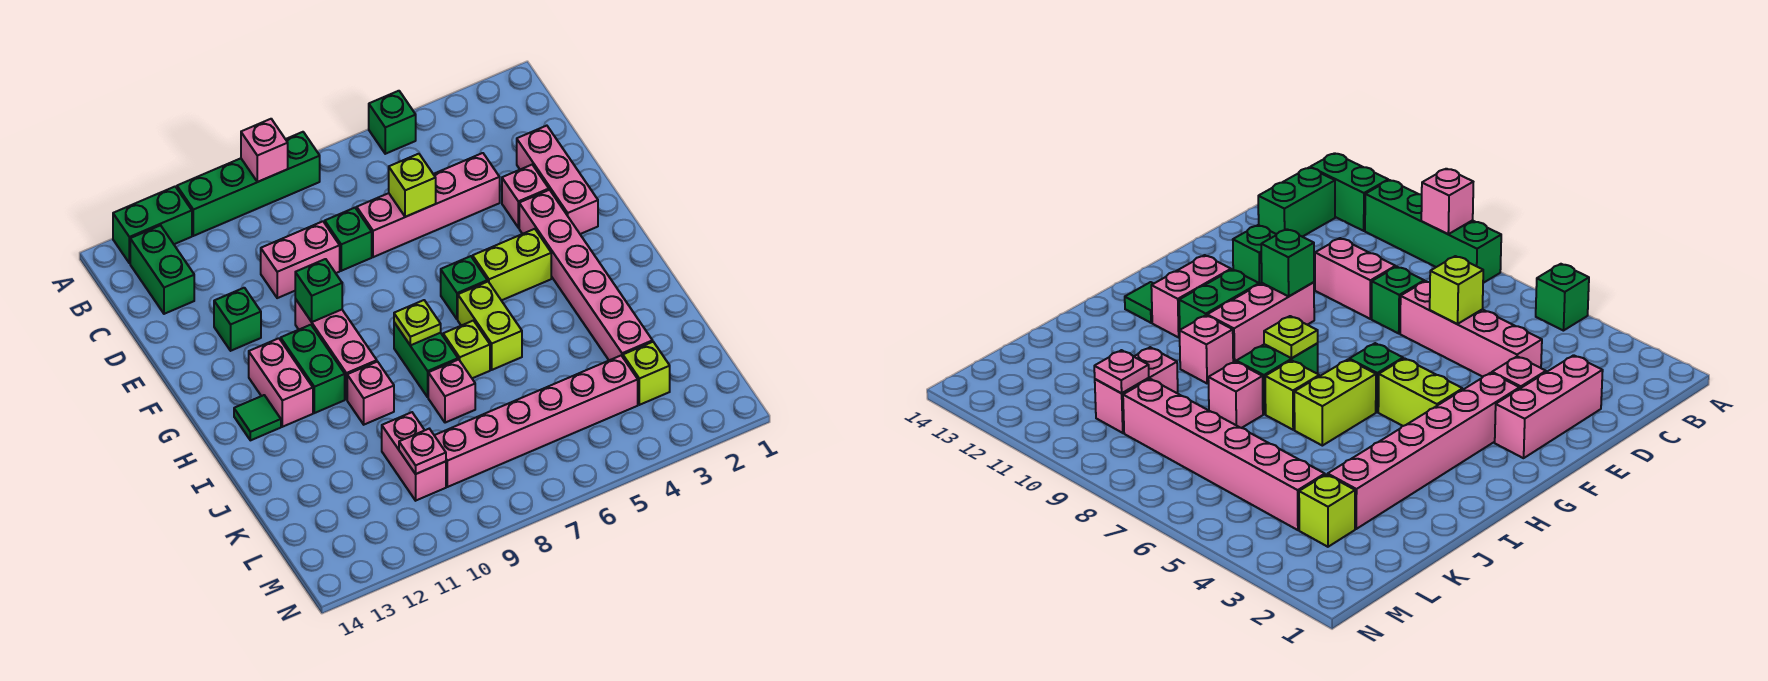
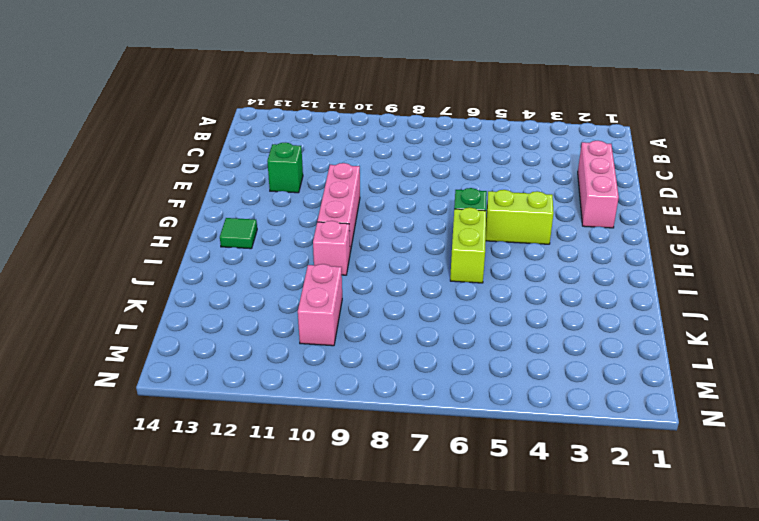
none -> green 1x1 brick [369,91,416,154]
none -> green 1x4 brick [177,132,320,236]
none -> green 1x2 brick [113,187,192,263]
none -> green 1x2 brick [130,225,194,314]

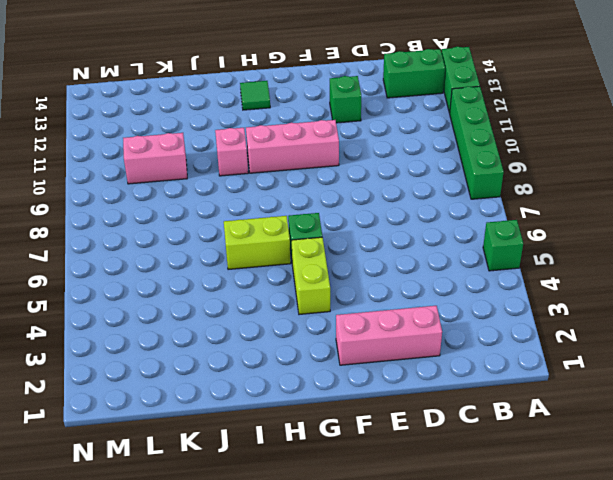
none -> pink 1x4 brick [357,153,500,257]
none -> green 1x1 brick [325,208,372,271]
none -> pink 1x2 brick [261,221,340,298]
none -> pink 1x1 brick [502,165,549,228]

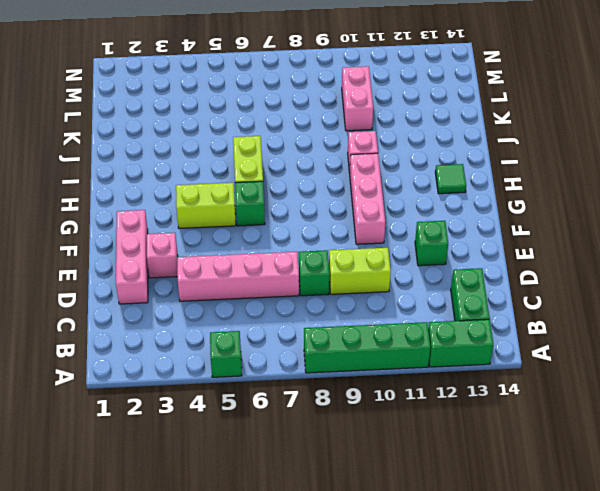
lime 1x2 brick [329,248,391,294] -> pink 1x2 brick [261,221,340,298]
none -> pink 1x6 brick [519,190,653,360]
none -> green 1x2 brick [281,325,345,413]
none -> pink 1x2 brick [249,338,313,427]
none -> green 1x2 brick [394,323,458,397]

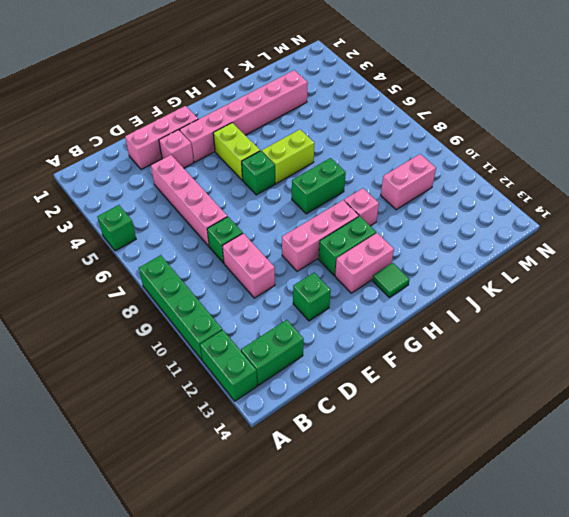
none -> lime 1x1 brick [443,321,490,378]
none -> pink 1x1 brick [428,360,475,423]
none -> lime 1x1 brick [623,342,670,405]
none -> pink 1x6 brick [434,356,638,487]

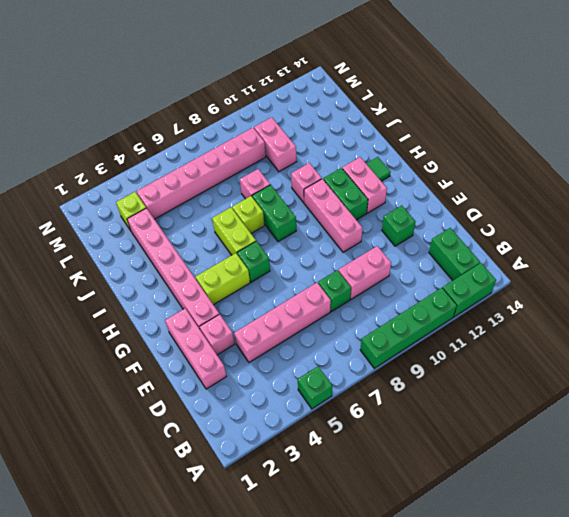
none -> pink 1x1 brick [241,119,288,182]
none -> lime 1x1 brick [389,154,436,217]
none -> green 1x1 brick [295,259,342,322]
none -> lime 1x1 plate [394,300,441,345]

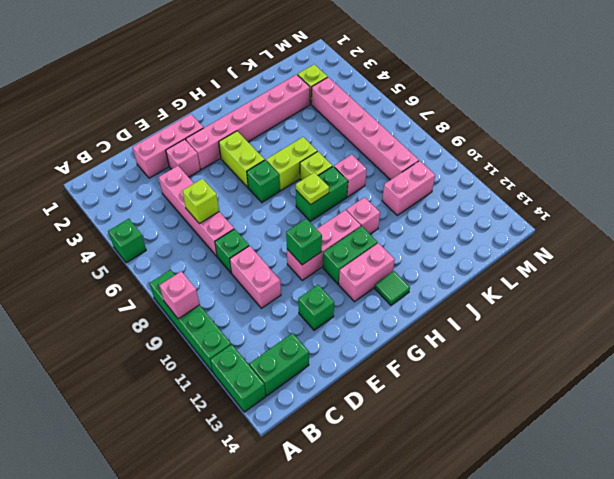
none -> pink 1x1 plate [399,429,446,474]

